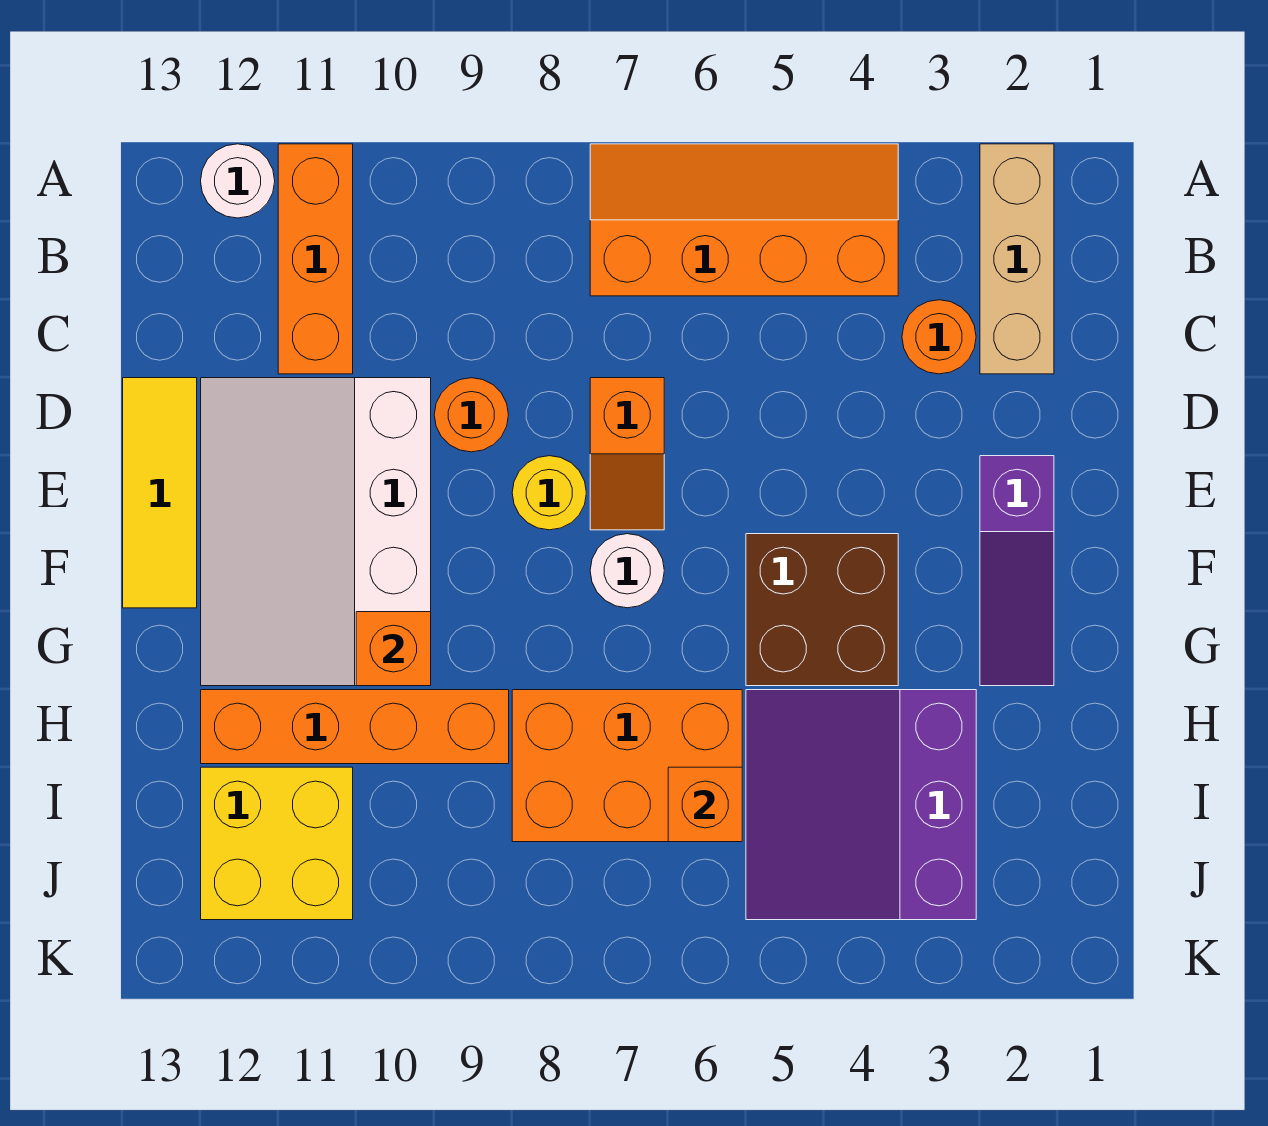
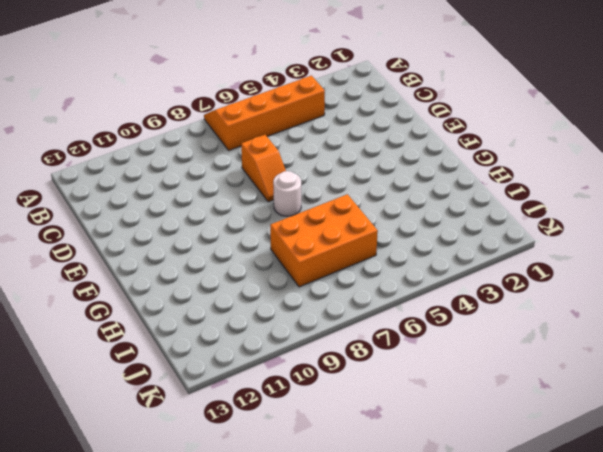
none -> tan 1x3 brick [980,144,1054,374]
none -> orange 1x3 brick [278,144,353,374]
none -> white 1x1 round brick [201,144,275,218]

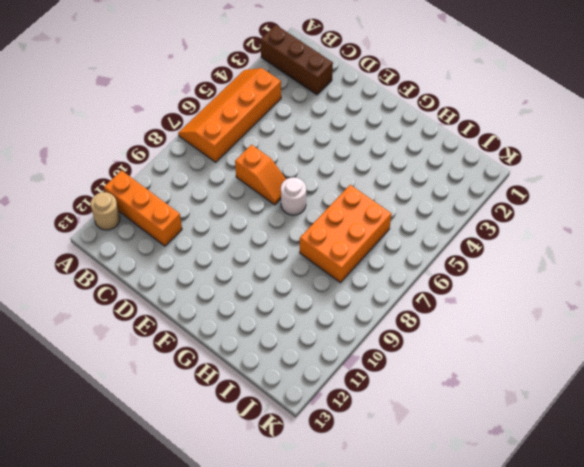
brown 1x3 brick [260,25,333,95] -> tan 1x3 brick [980,144,1054,374]
tan 1x1 round brick [91,192,120,230] -> white 1x1 round brick [201,144,275,218]
none -> orange 1x1 round brick [902,300,976,374]
none -> orange 1x1 round brick [434,378,508,452]
none -> white 3x4 slope [201,378,431,686]

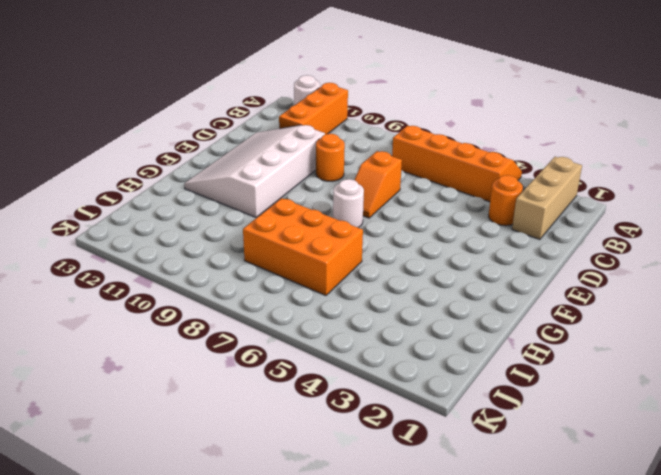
none -> yellow 1x3 tile [123,378,197,608]
none -> purple 1x3 slope [980,456,1054,686]
none -> yellow 1x1 round brick [512,456,586,530]

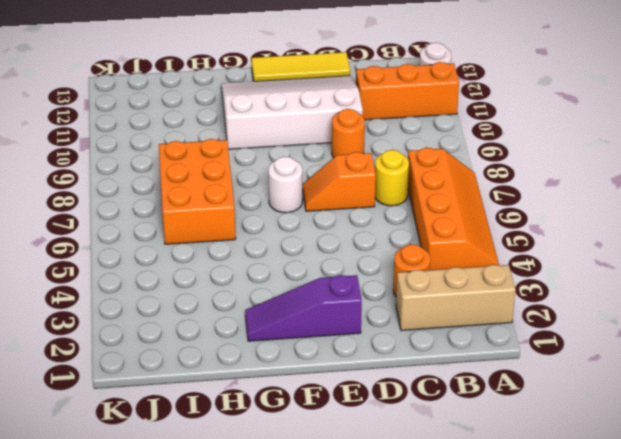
yellow 1x1 round brick [375,150,409,206] -> yellow 1x1 round brick moved to [512,456,586,530]
none -> brown 2x2 brick [746,534,898,686]
none -> purple 3x3 slope [746,690,976,920]
none -> orange 1x4 brick [201,690,509,764]

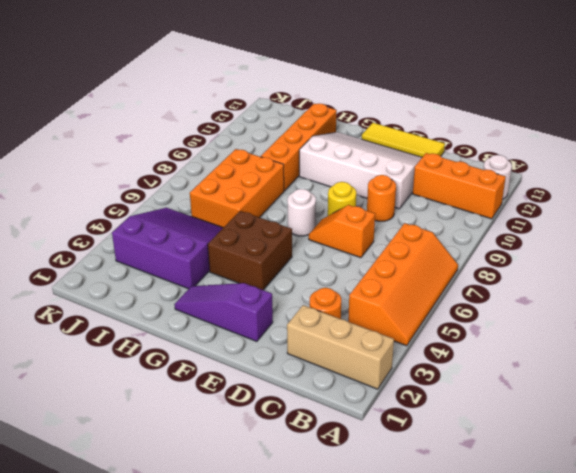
none -> yellow 2x2 brick [201,767,353,920]
none -> orange 1x1 brick [356,612,431,686]
none -> orange 1x1 brick [668,767,742,842]

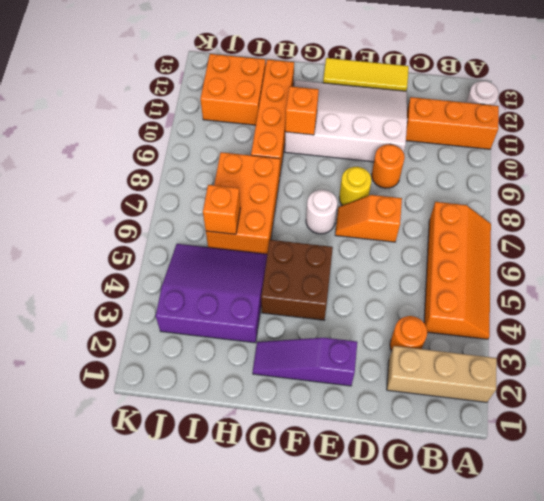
orange 2x2 brick [200,54,266,125] -> yellow 2x2 brick [201,767,353,920]

